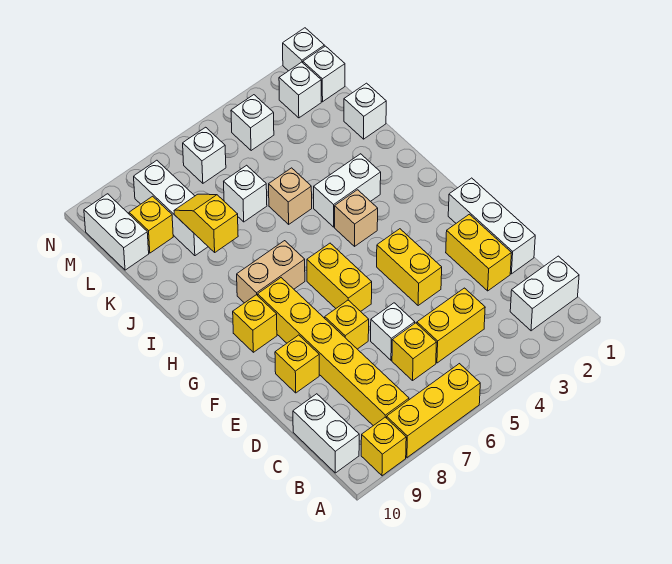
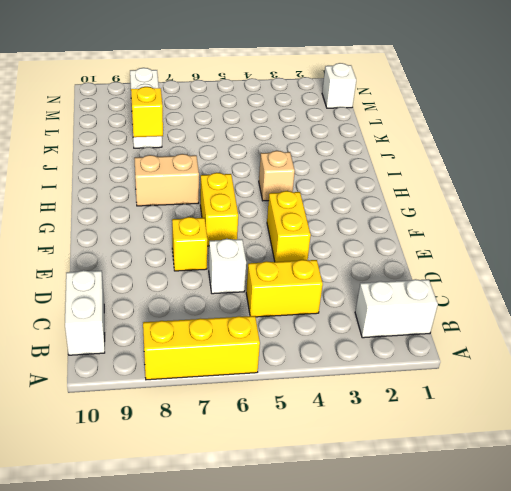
none -> yellow 1x1 brick [361,417,406,476]
none -> yellow 1x6 brick [258,278,409,426]
none -> yellow 1x1 brick [392,323,437,380]
none -> white 1x3 brick [448,178,535,274]

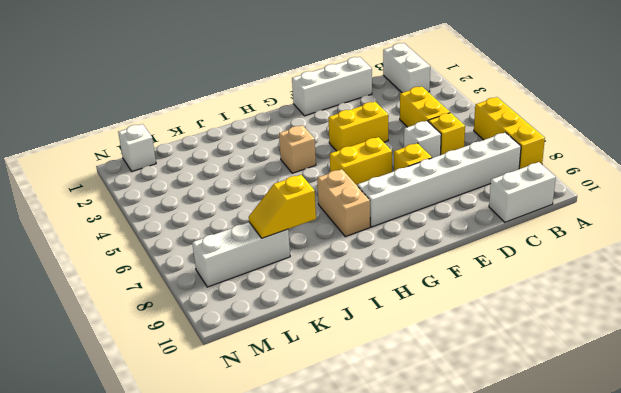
white 1x6 brick [357,132,521,227] -> yellow 1x6 brick [258,278,409,426]
none -> yellow 1x1 brick [361,417,406,476]
none -> yellow 1x2 brick [446,214,511,291]
none -> yellow 1x1 brick [275,335,319,393]
none -> yellow 1x1 brick [233,295,277,352]

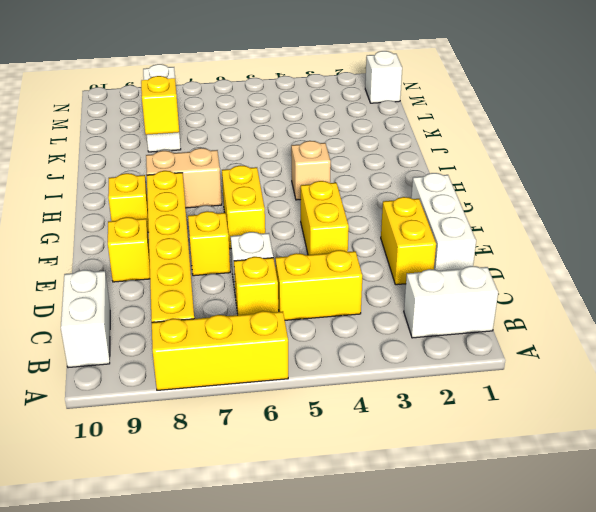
none -> yellow 1x1 brick [361,417,406,476]
none -> white 1x2 brick [314,154,381,227]
none -> tan 1x1 brick [269,168,312,224]
none -> white 1x1 brick [344,83,386,139]

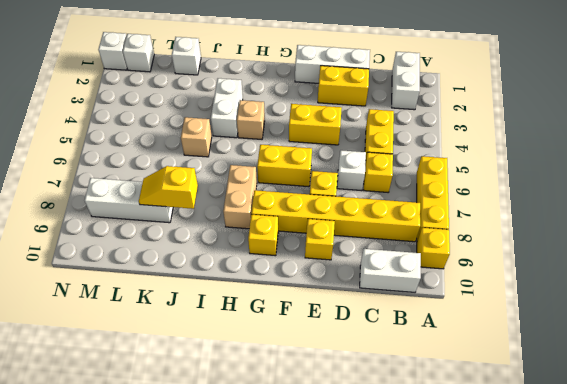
none -> white 1x1 brick [224,165,267,222]
none -> yellow 1x1 brick [129,196,173,253]
none -> white 1x2 brick [84,194,149,270]
none -> white 1x1 brick [279,62,321,118]

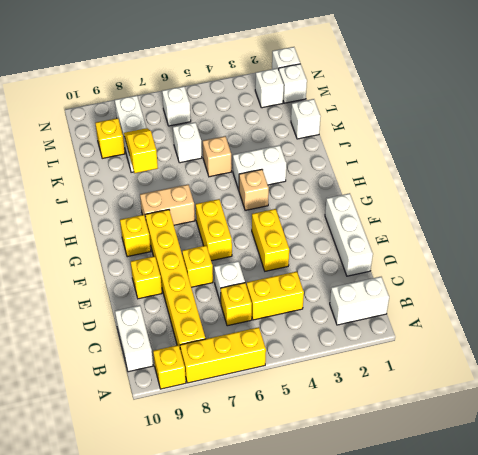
none -> yellow 1x2 brick [446,214,511,291]
none -> white 1x2 brick [84,194,149,270]
none -> white 1x1 brick [231,95,274,151]

